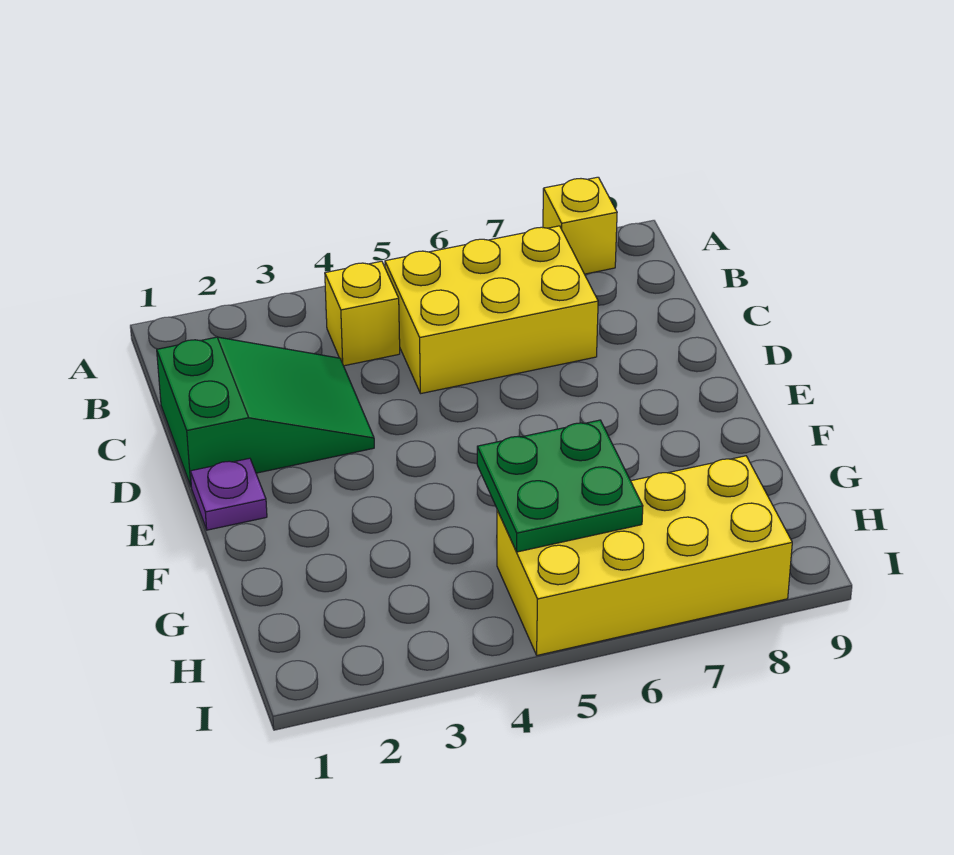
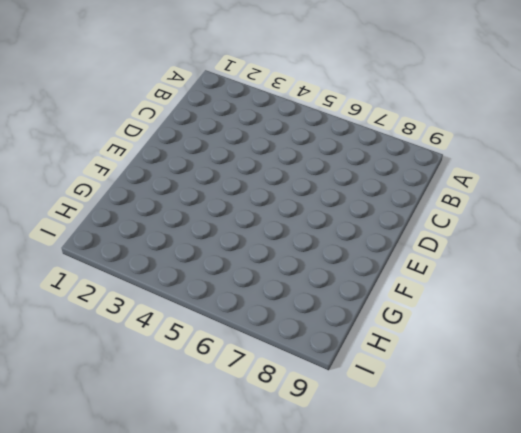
none -> yellow 1x1 brick [543,177,617,274]
none -> yellow 1x1 brick [325,261,400,366]

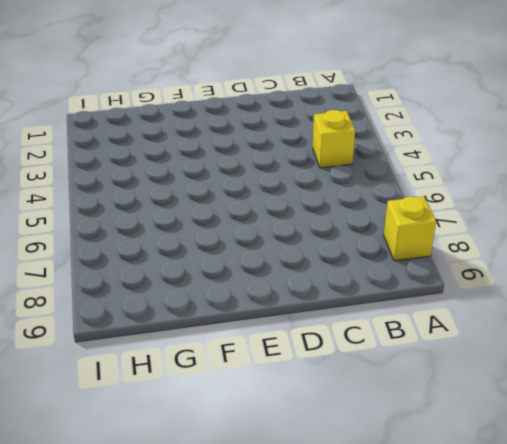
none -> yellow 2x3 brick [385,226,598,394]
none -> green 2x3 slope [157,337,374,486]

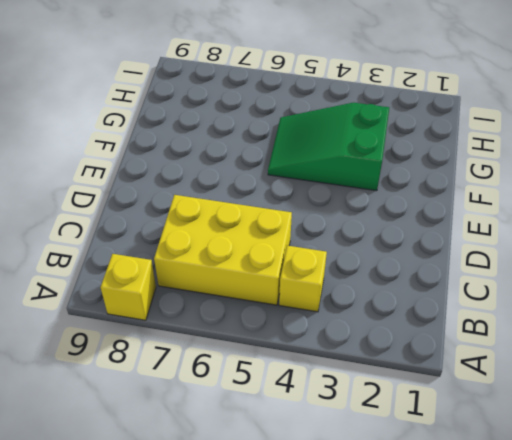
green 2x3 slope [268,103,389,191] -> green 2x3 slope moved to [157,337,374,486]
none -> purple 1x1 plate [190,458,267,530]
none -> yellow 2x4 brick [497,456,792,655]

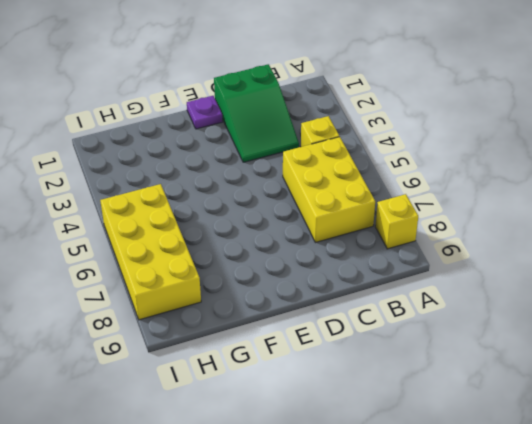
none -> green 2x2 plate [477,420,643,552]

